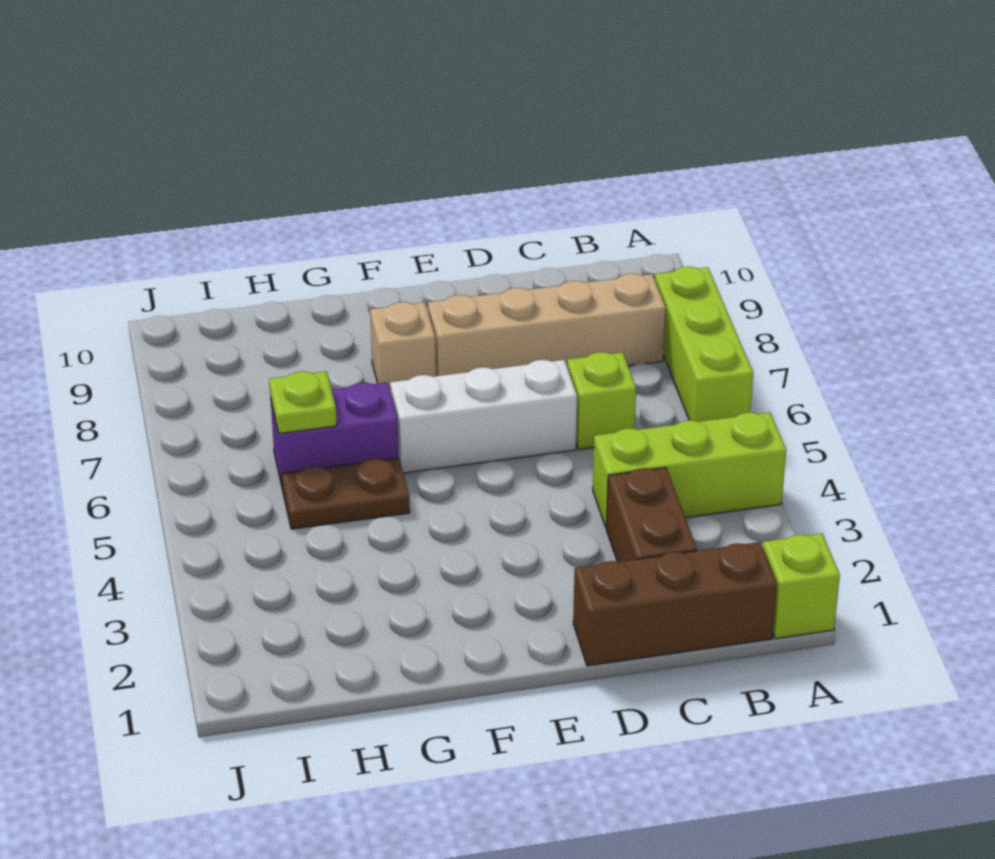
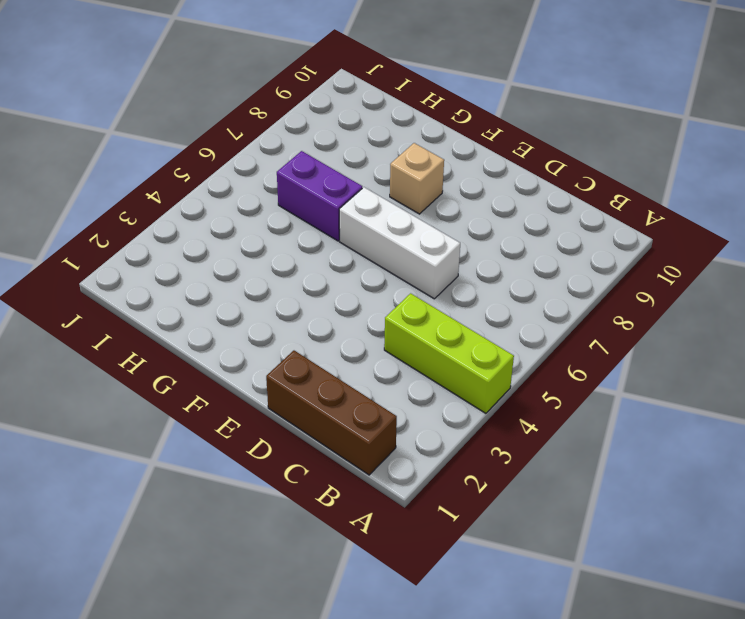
none -> lime 1x1 brick [763,534,840,639]
none -> lime 1x3 brick [655,267,753,422]
none -> tan 1x4 brick [428,274,666,376]

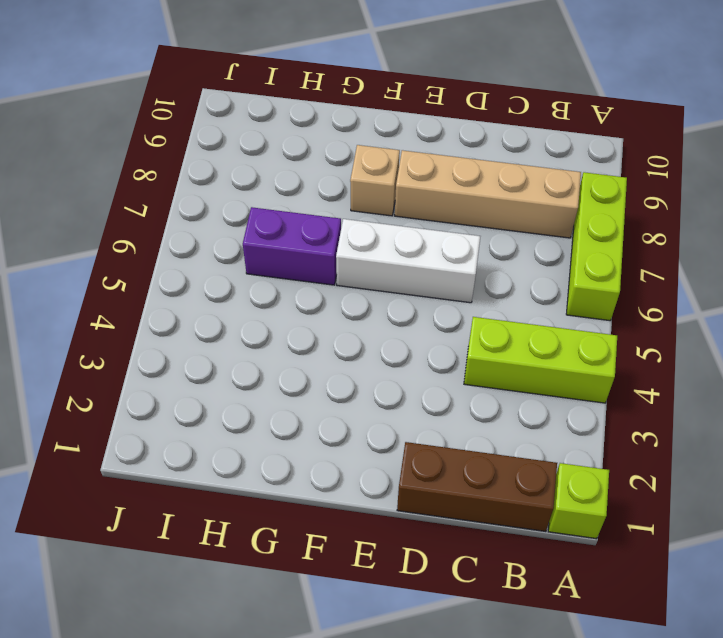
none -> brown 1x2 brick [607,468,697,562]
none -> lime 1x1 brick [567,352,636,450]
none -> brown 1x2 plate [282,458,410,529]

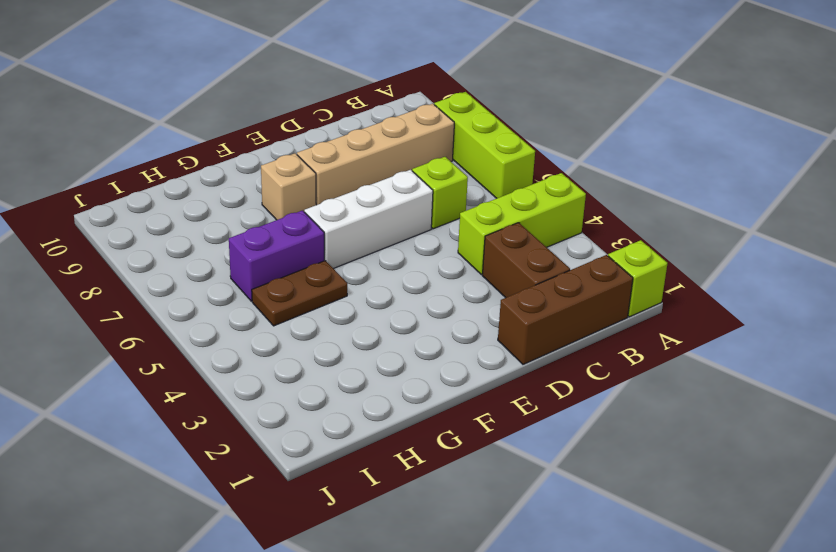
none -> lime 1x1 plate [269,371,337,434]

